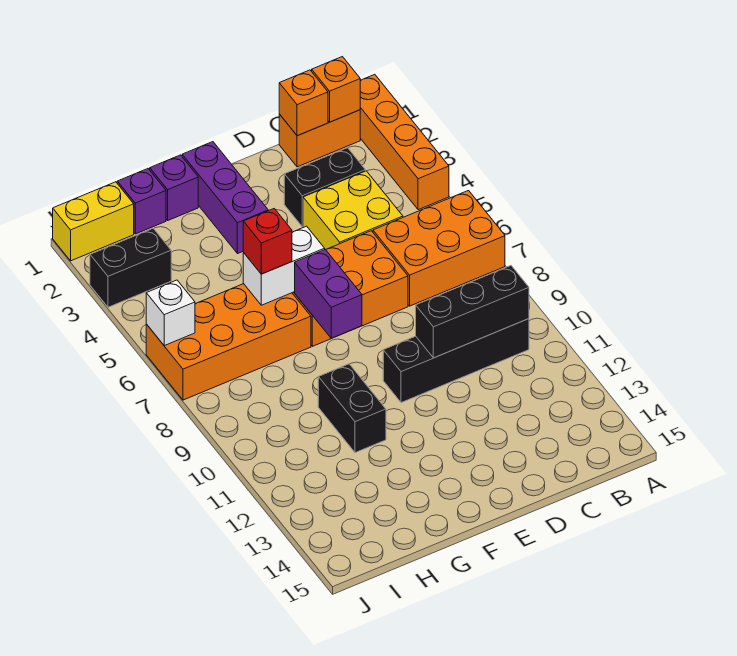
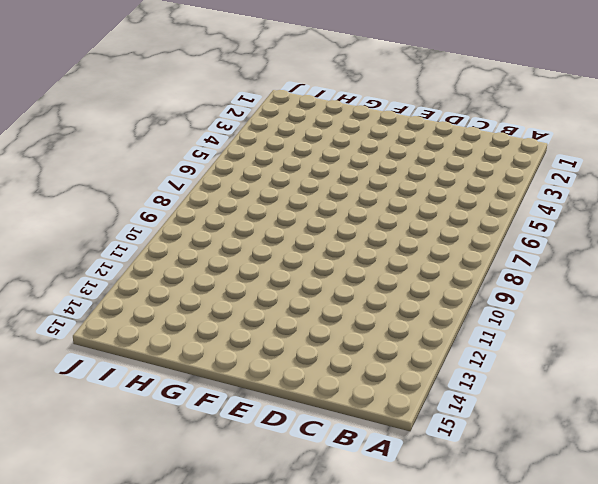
none -> orange 1x4 brick [360,74,449,210]
none -> orange 2x3 brick [373,191,505,306]
none -> orange 1x2 brick [279,110,360,167]

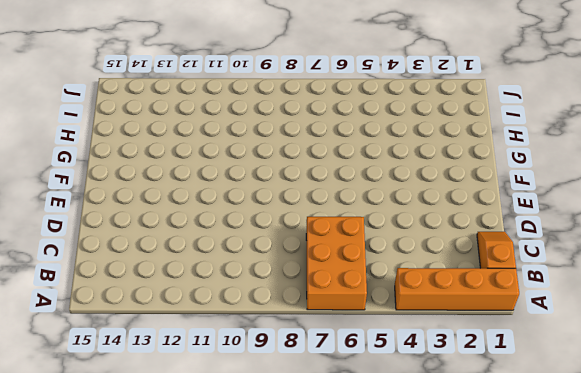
orange 1x2 slope [477,232,516,268] -> orange 1x2 brick [279,110,360,167]
none -> black 1x4 brick [383,319,529,403]
none -> black 1x2 brick [284,148,365,227]
none -> yellow 2x2 brick [303,171,403,249]

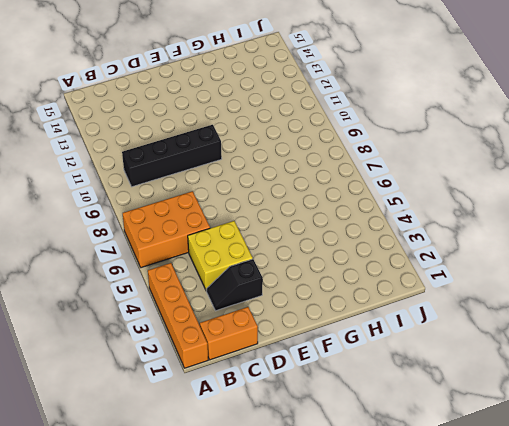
black 1x2 slope [207,259,263,311] -> black 1x2 brick [284,148,365,227]
none -> orange 2x3 brick [293,231,408,346]
none -> purple 1x3 brick [182,142,268,254]
none -> purple 1x1 brick [150,155,198,220]

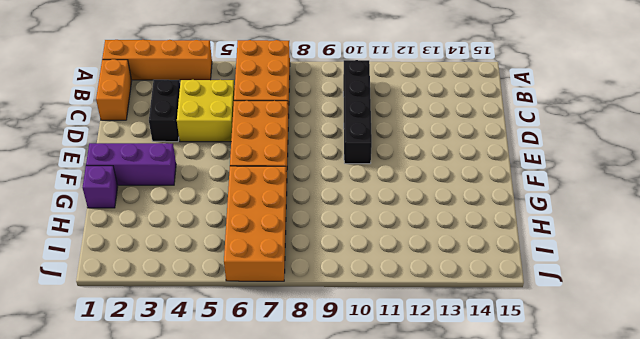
none -> black 1x2 brick [318,364,386,453]
none -> purple 1x1 brick [117,169,166,234]
none -> yellow 1x2 brick [53,182,134,261]

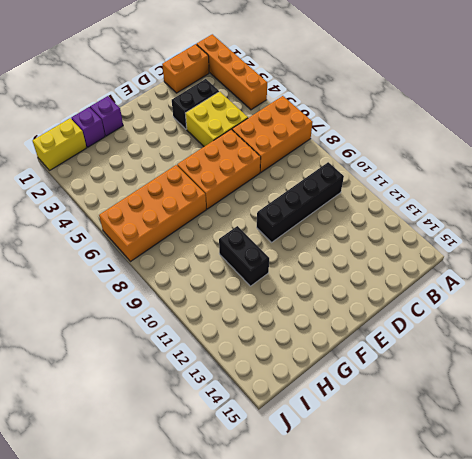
none -> purple 1x3 brick [182,142,268,254]
none -> black 1x2 brick [90,228,171,307]
none -> orange 1x1 brick [312,57,360,122]

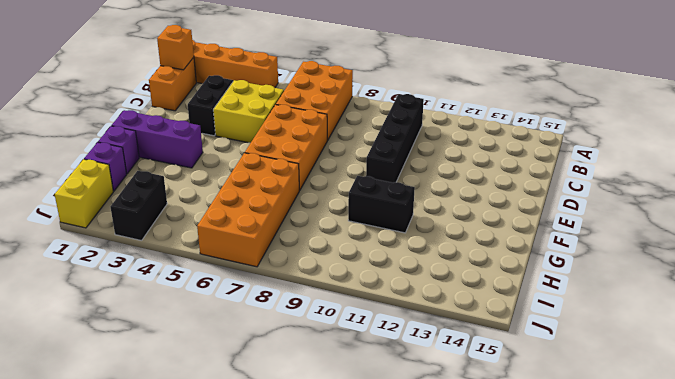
none -> black 1x3 brick [416,266,529,358]
none -> orange 1x1 brick [279,70,328,136]
none -> white 1x2 brick [243,226,325,305]

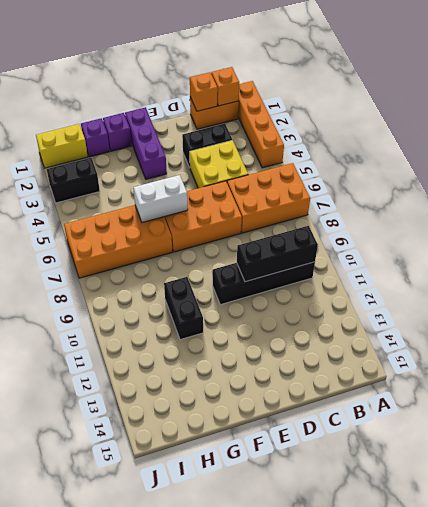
none -> purple 1x2 brick [295,249,362,338]
none -> white 1x1 brick [146,280,195,346]
none -> red 1x1 brick [243,209,292,274]

